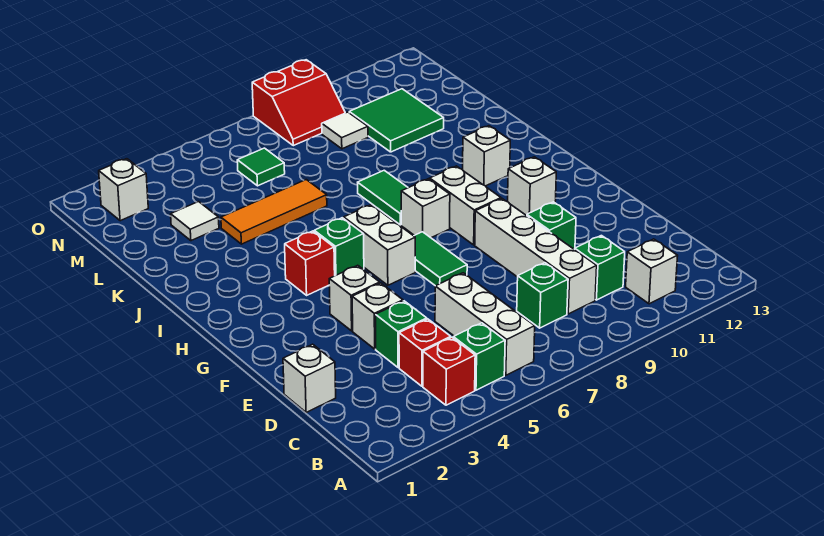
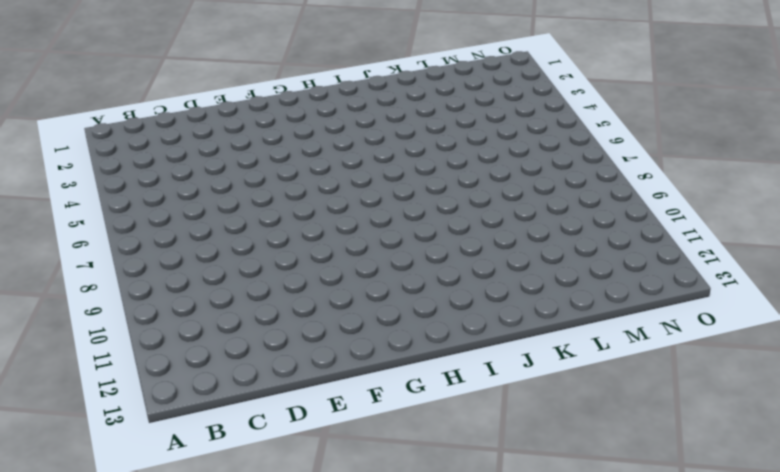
none -> red 1x1 brick [423,337,475,405]
none -> green 1x1 brick [453,323,505,390]
none -> white 1x3 brick [435,273,535,375]

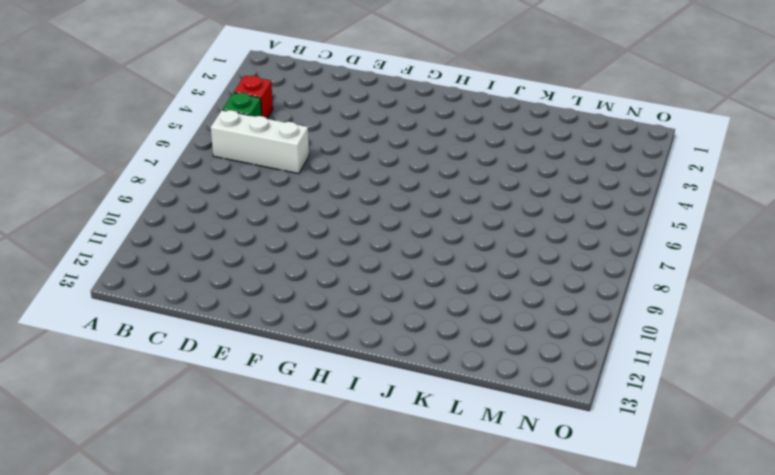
none -> white 1x1 brick [626,239,678,304]
none -> red 1x1 brick [399,319,451,386]
none -> green 1x1 brick [517,263,568,328]

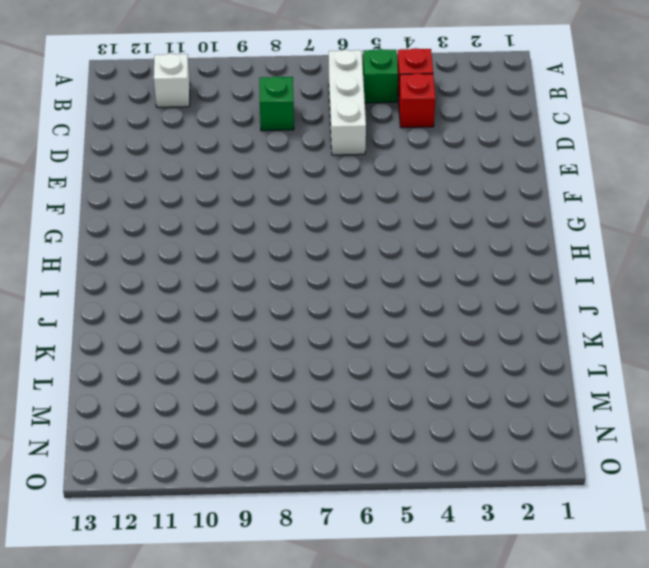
none -> white 1x4 brick [475,199,597,314]
none -> green 1x1 brick [575,236,625,300]
none -> white 1x1 brick [283,344,336,412]

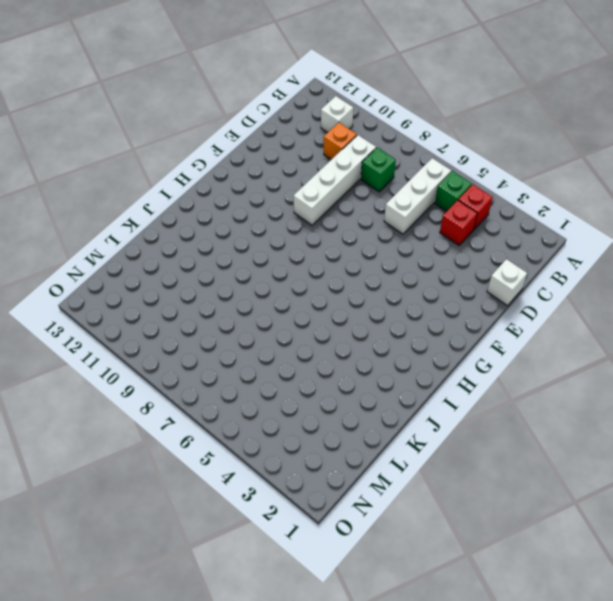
orange 1x1 brick [324,123,357,159] -> green 1x1 brick [575,236,625,300]
none -> green 1x1 brick [376,301,427,368]
none -> white 1x1 brick [352,283,403,349]
none -> green 1x1 brick [527,202,576,250]

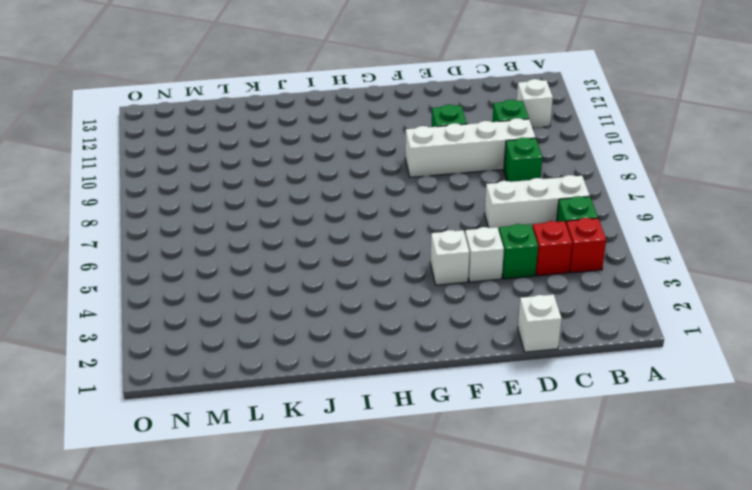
none -> green 1x2 tile [414,232,467,286]
none -> white 1x2 brick [344,205,415,285]
none -> white 1x2 brick [430,166,501,245]

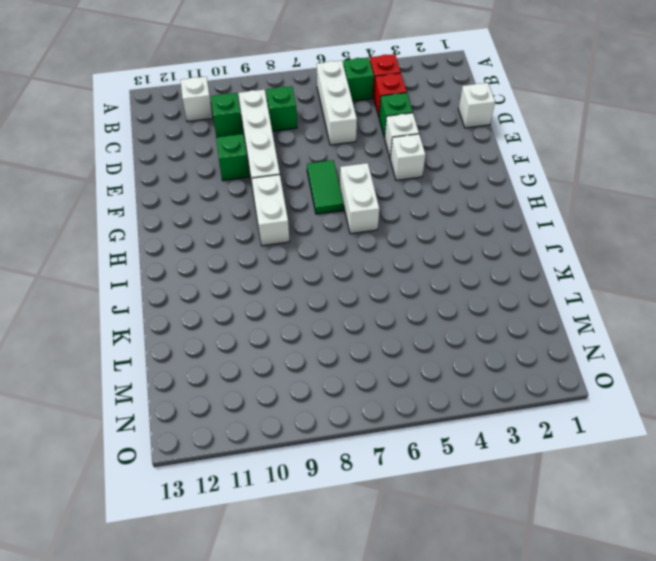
none -> white 1x1 brick [508,157,556,216]
none -> red 1x1 brick [285,231,335,295]
none -> green 1x1 brick [314,218,364,276]

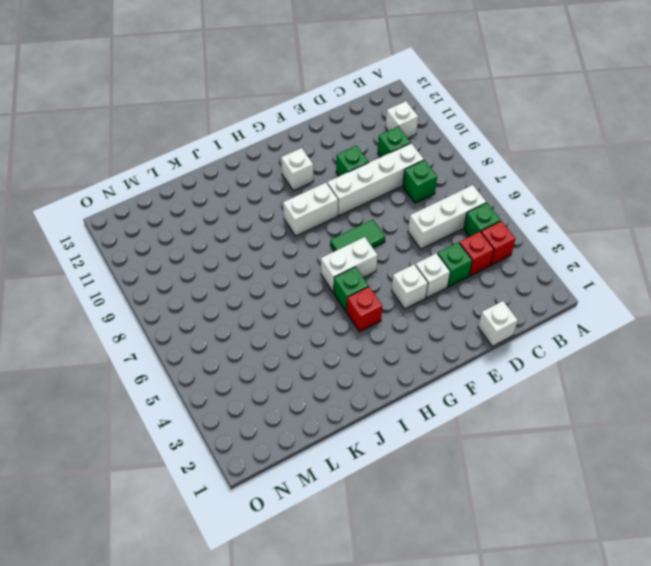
none -> white 1x1 brick [401,179,450,238]
none -> green 1x2 tile [358,170,408,225]
none -> white 1x1 brick [463,126,510,186]

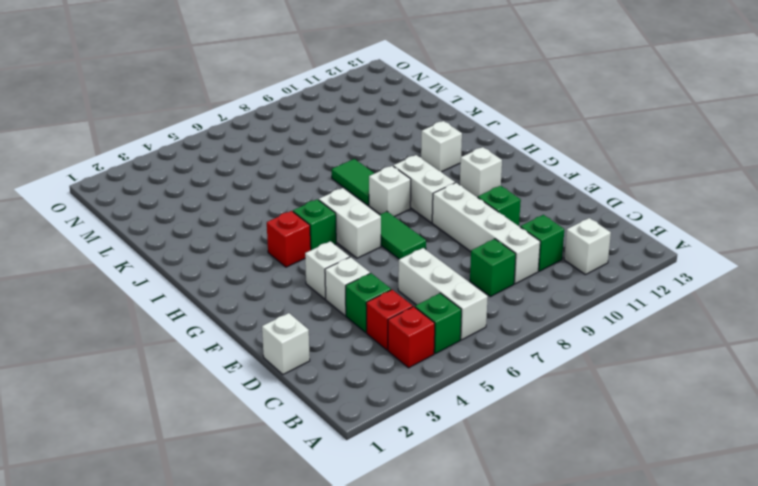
none -> orange 1x3 tile [221,180,327,244]
none -> white 1x1 tile [171,202,219,241]
none -> green 2x2 tile [349,89,444,152]

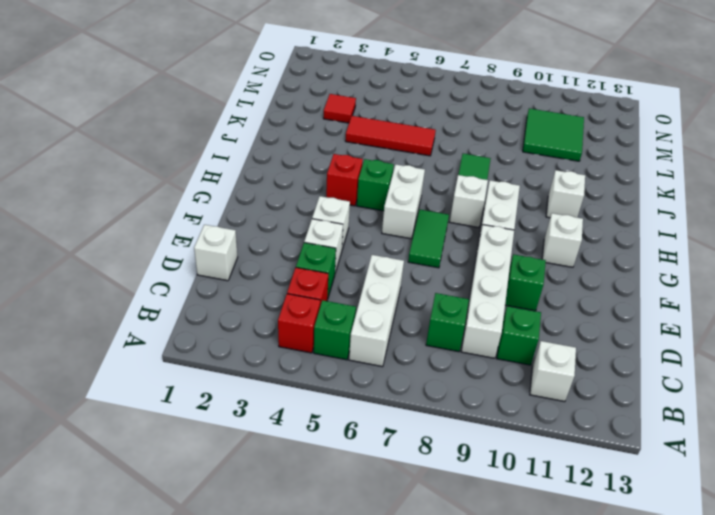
red 1x3 tile [346,116,436,156] -> orange 1x3 tile [221,180,327,244]
red 1x1 tile [323,94,356,123] -> white 1x1 tile [171,202,219,241]
none -> green 1x1 tile [237,148,285,186]
none -> white 1x1 tile [322,112,368,149]
none -> white 1x1 brick [99,159,148,221]

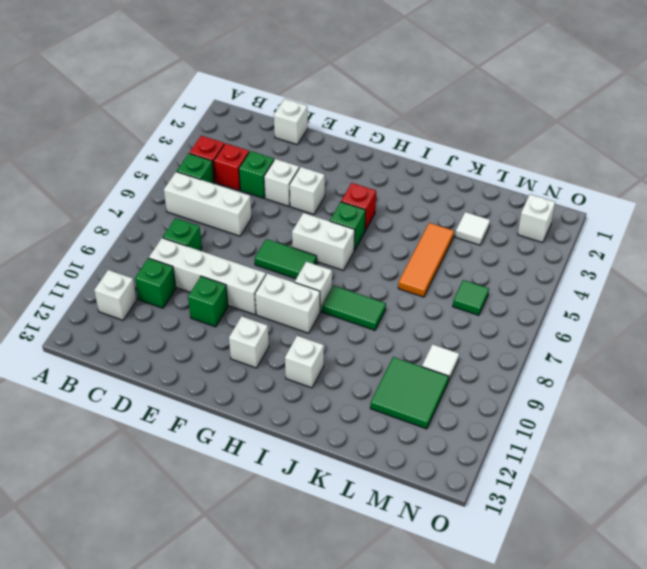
none -> red 2x2 slope [252,60,345,146]

